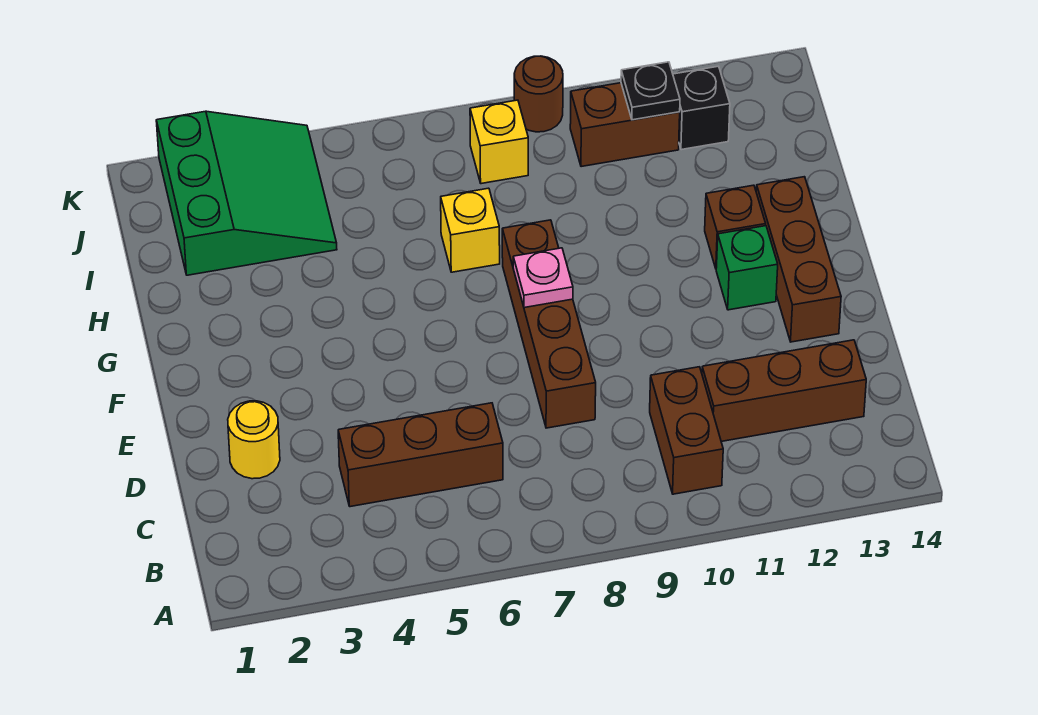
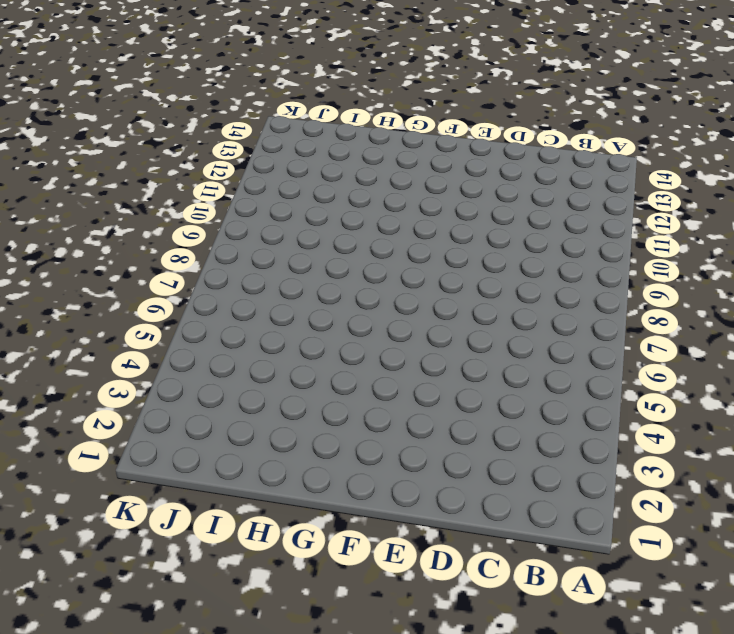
none -> brown 1x2 brick [650,367,723,494]
none -> brown 1x3 brick [338,403,503,507]
none -> brown 1x3 brick [702,340,866,441]

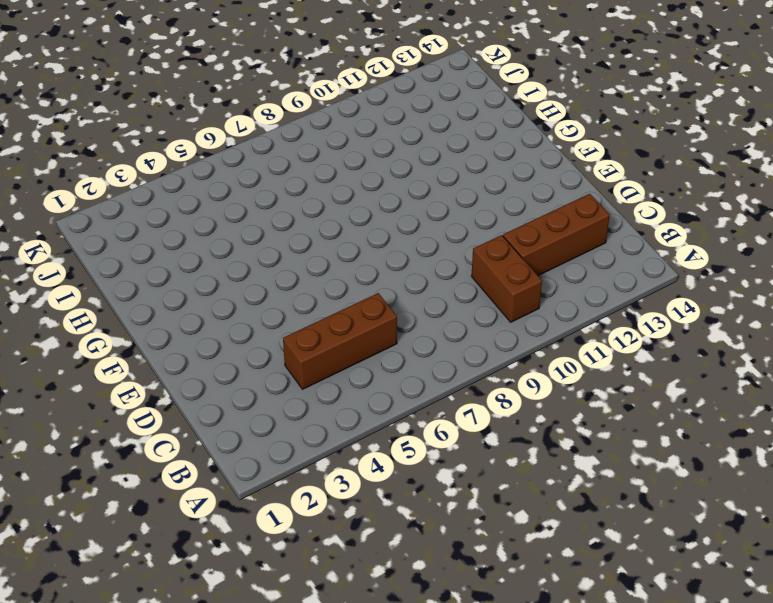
none -> yellow 1x1 round brick [228,401,280,479]
none -> brown 1x4 brick [502,220,596,428]
none -> brown 1x3 brick [756,177,841,342]

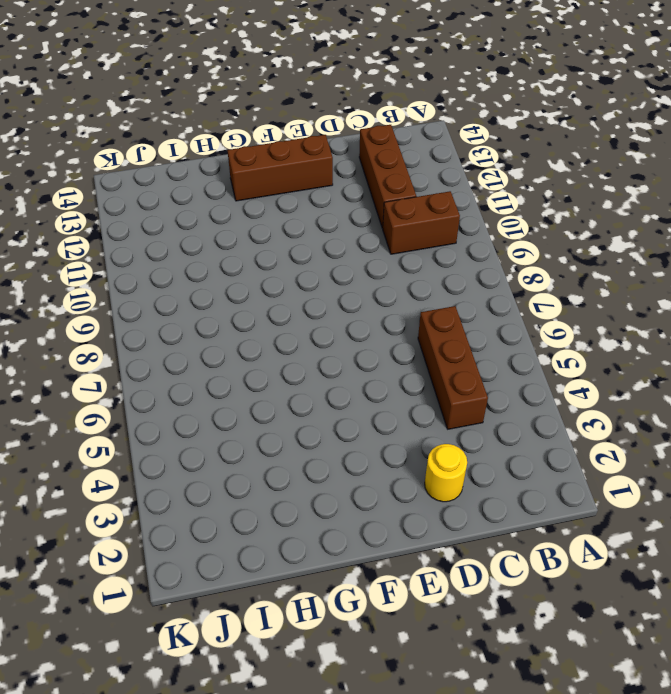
none -> brown 1x4 brick [502,220,596,428]
none -> green 1x1 brick [716,226,778,310]
none -> brown 1x1 brick [705,185,766,268]

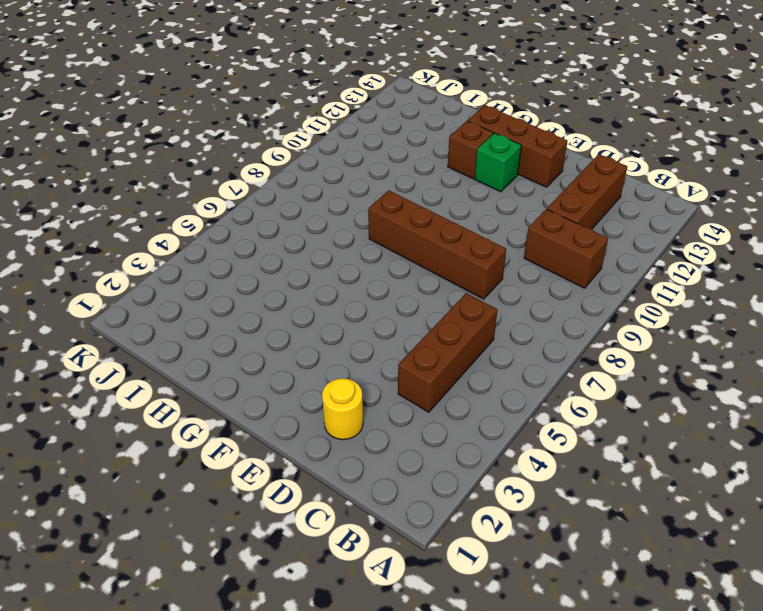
none -> yellow 1x1 brick [441,188,500,272]
none -> green 3x3 slope [156,111,337,275]
none -> yellow 1x1 brick [470,100,528,184]

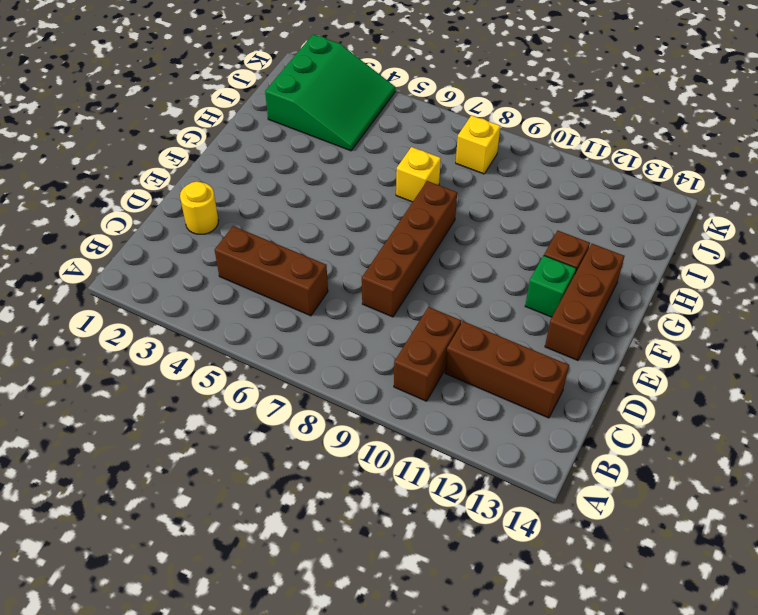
none -> brown 1x2 brick [570,83,680,167]
none -> black 1x1 brick [673,66,730,150]
none -> brown 1x1 round brick [514,56,563,132]

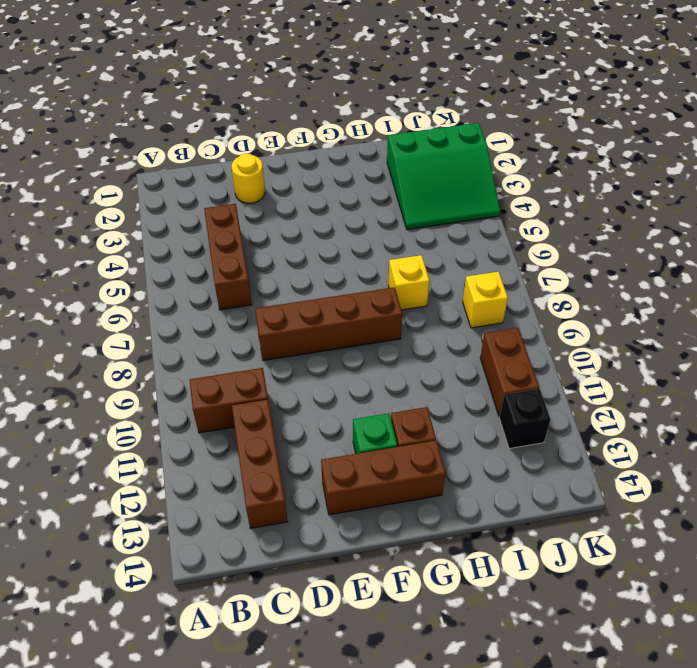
none -> brown 1x1 round brick [514,56,563,132]
none -> pink 1x1 plate [513,248,573,308]
none -> black 1x1 plate [621,62,680,120]

